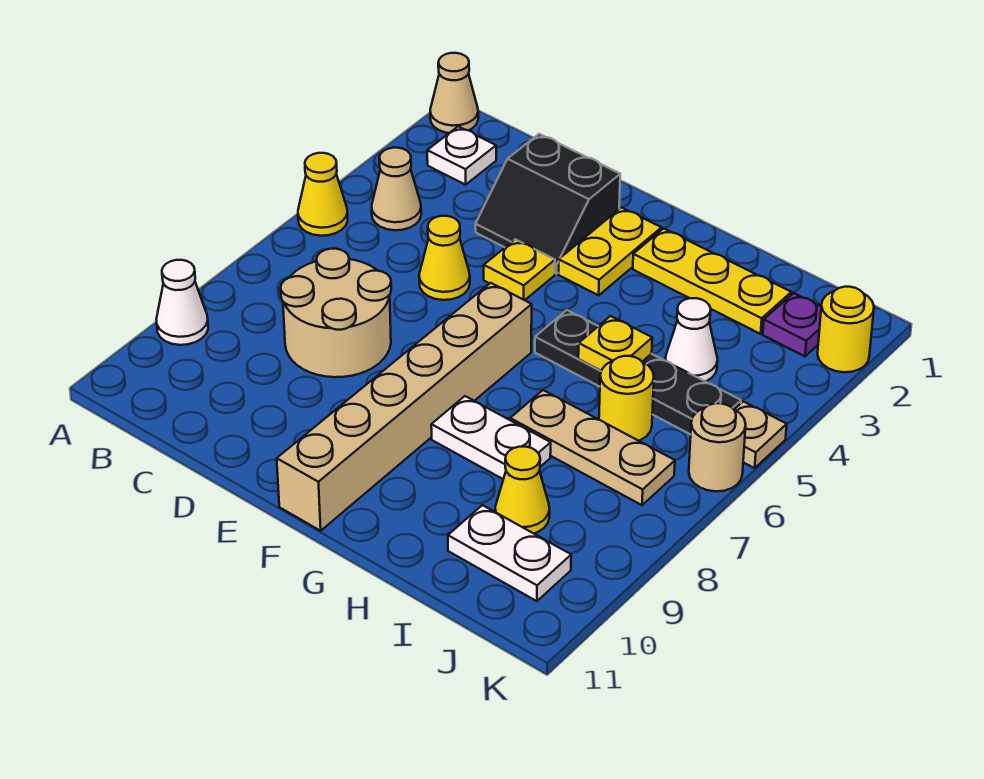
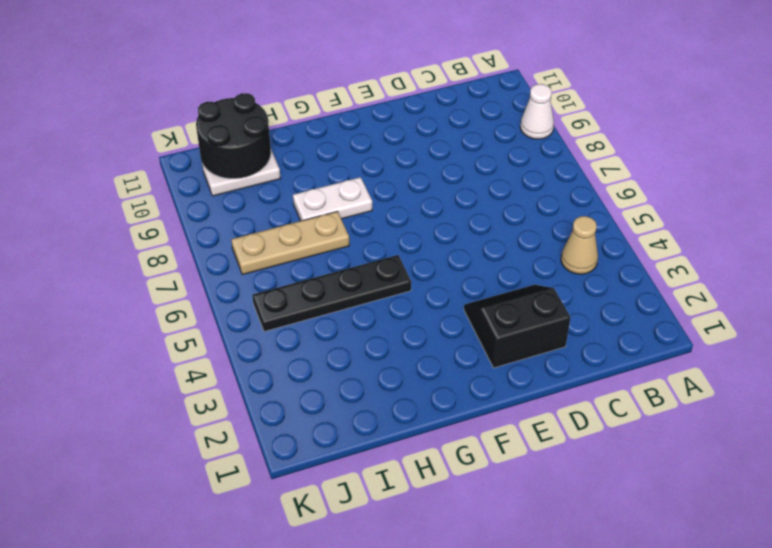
black 2x2 round brick [196,93,271,179] -> none
none -> tan 1x1 cone [430,53,478,133]
none -> yellow 1x1 cone [298,153,348,236]
none -> white 1x1 plate [427,126,496,185]

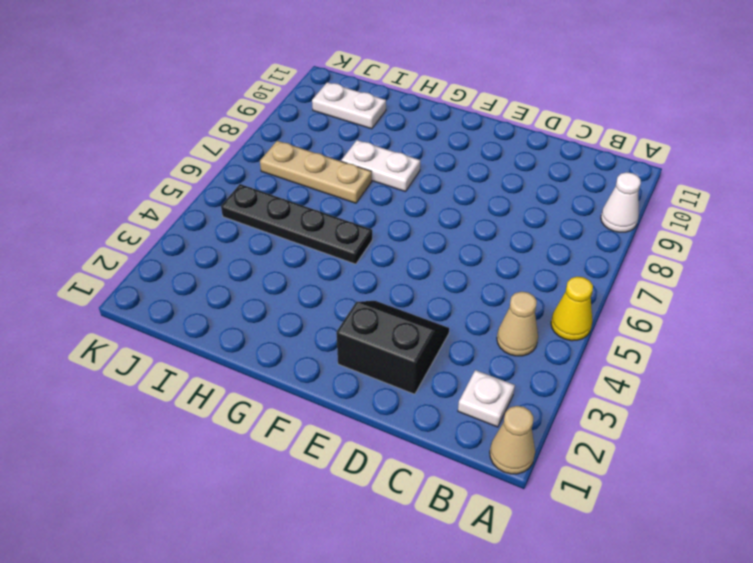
none -> tan 2x2 round brick [281,249,391,377]
none -> yellow 1x1 cone [419,216,470,300]
none -> yellow 1x1 plate [484,239,555,300]

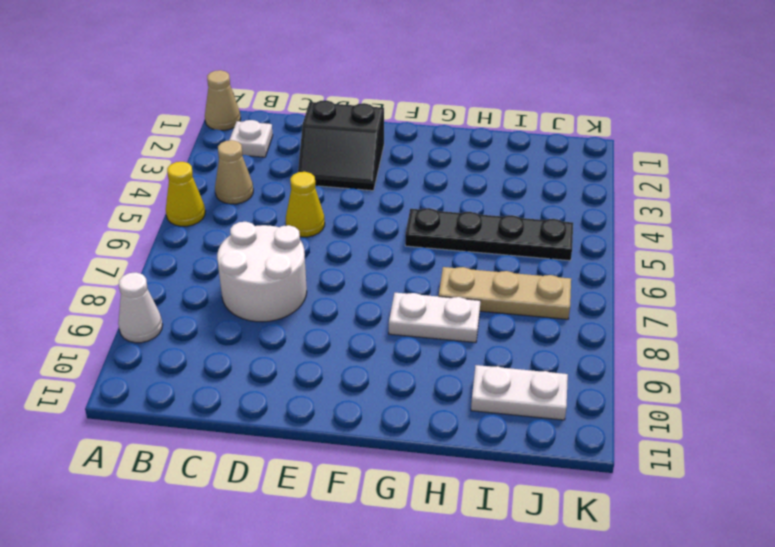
white 2x2 round brick [217,222,307,322] -> tan 2x2 round brick [281,249,391,377]
none -> yellow 1x1 plate [484,239,555,300]
none -> yellow 1x2 plate [558,208,661,295]
none -> tan 1x6 brick [277,283,532,531]

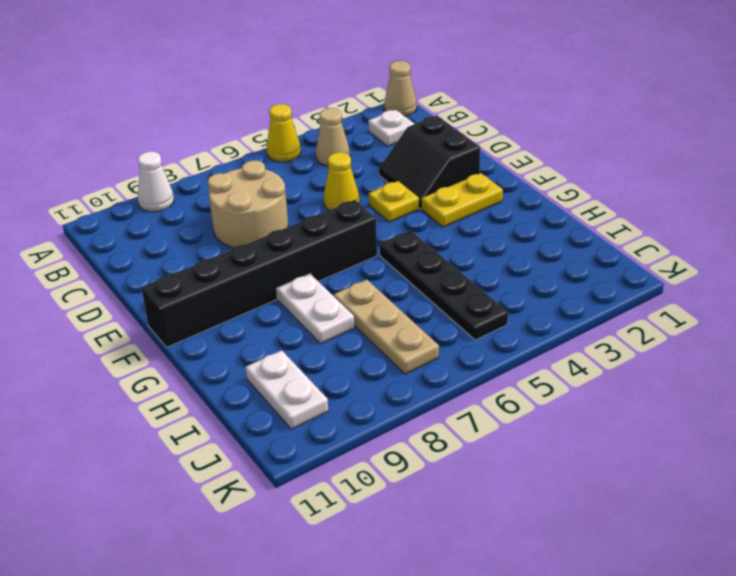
black 1x6 brick [141,200,377,347] -> tan 1x6 brick [277,283,532,531]
none -> yellow 1x3 plate [633,228,791,334]
none -> white 1x1 cone [665,298,718,382]
none -> yellow 1x1 round brick [599,356,654,441]

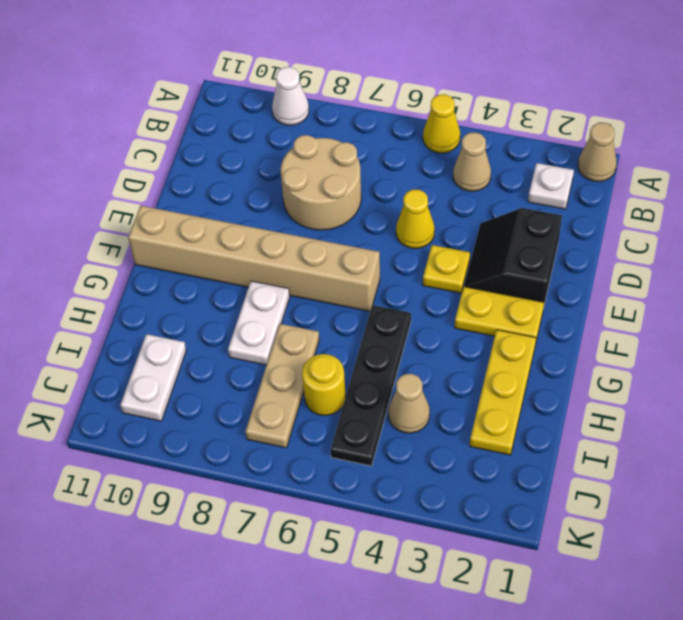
tan 1x1 cone [388,374,430,433] -> white 1x1 cone [665,298,718,382]
none -> yellow 1x1 cone [495,447,550,533]
none -> purple 1x1 plate [763,293,821,356]
none -> yellow 1x1 round brick [818,287,874,372]

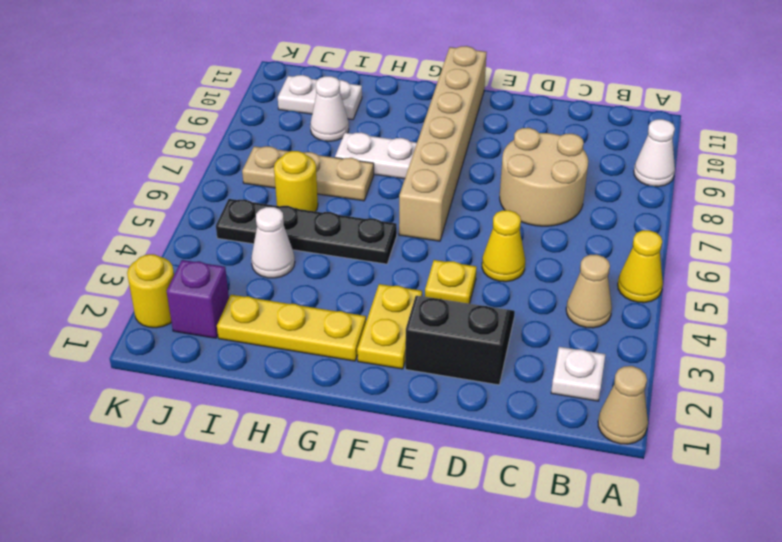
white 1x1 cone [310,76,349,141] -> yellow 1x1 cone [495,447,550,533]
purple 1x1 brick [167,260,229,338] -> purple 1x1 plate [763,293,821,356]
none -> tan 1x1 plate [735,401,787,468]
none -> tan 1x1 round brick [689,403,746,491]
none -> yellow 1x1 plate [578,316,652,371]

